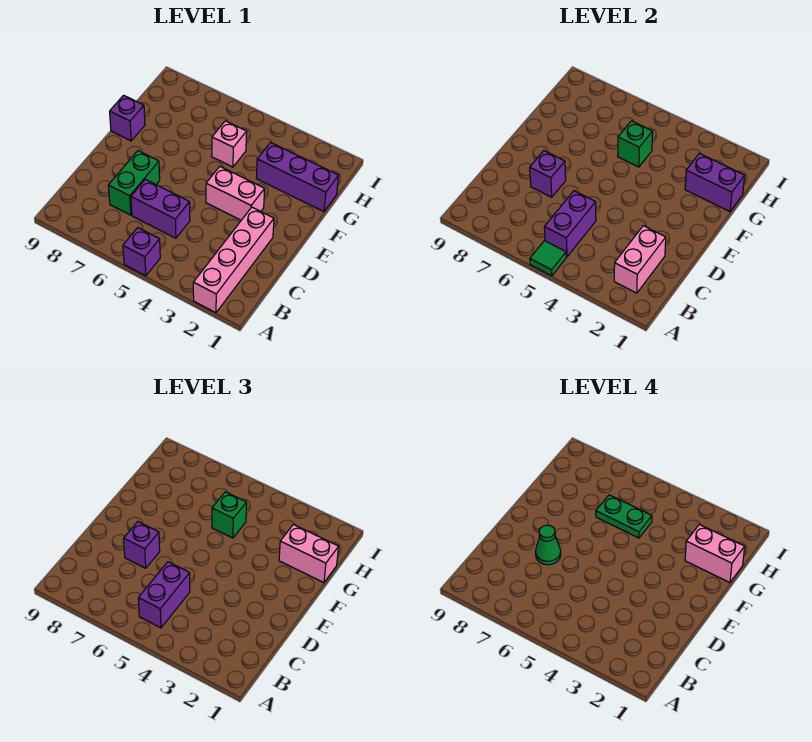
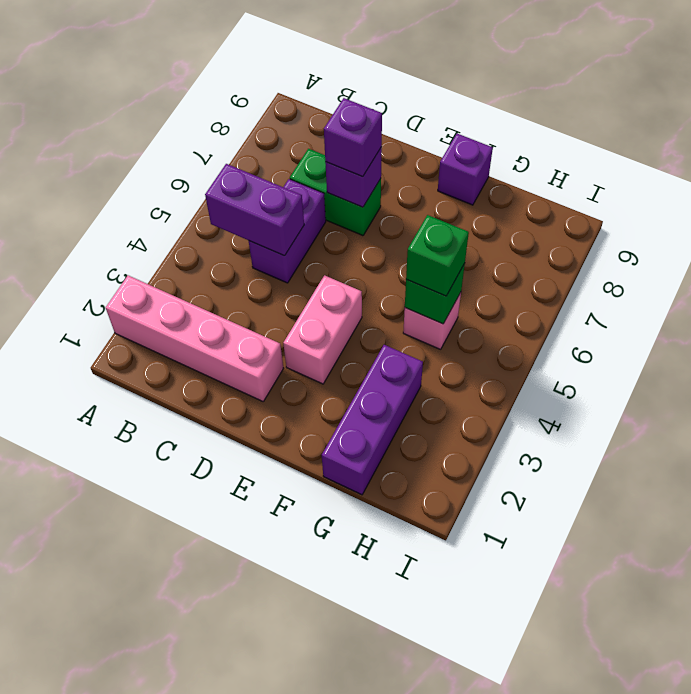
none -> purple 1x1 brick [123,228,160,276]
none -> green 1x1 tile [530,241,566,276]
none -> pink 1x2 brick [614,226,666,293]

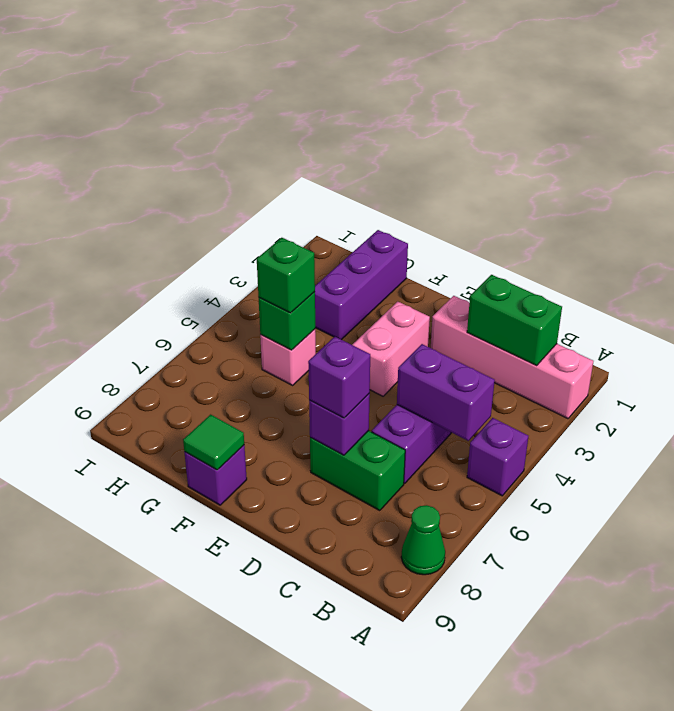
green 1x1 cone [401,505,445,575] -> green 1x1 cone moved to [535,525,561,565]
green 1x2 brick [467,275,562,365] -> pink 1x2 brick [614,226,666,293]
green 1x1 tile [183,415,244,470] -> green 1x1 tile moved to [530,241,566,276]
none -> purple 1x2 brick [685,153,745,212]
none -> purple 1x2 brick [138,562,190,628]
none -> pink 1x2 brick [279,524,339,583]

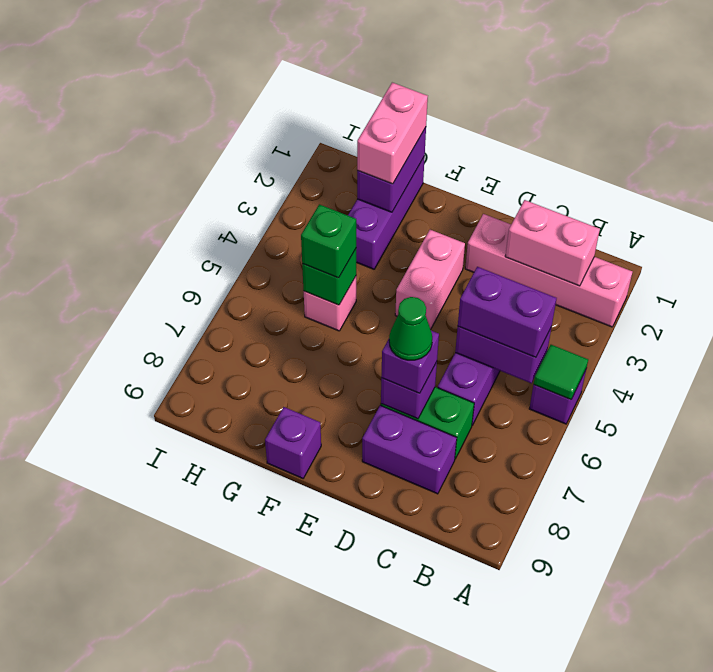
purple 1x2 brick [362,405,457,494] -> none
none -> pink 1x2 brick [685,524,745,583]
none -> green 1x2 plate [596,495,652,538]

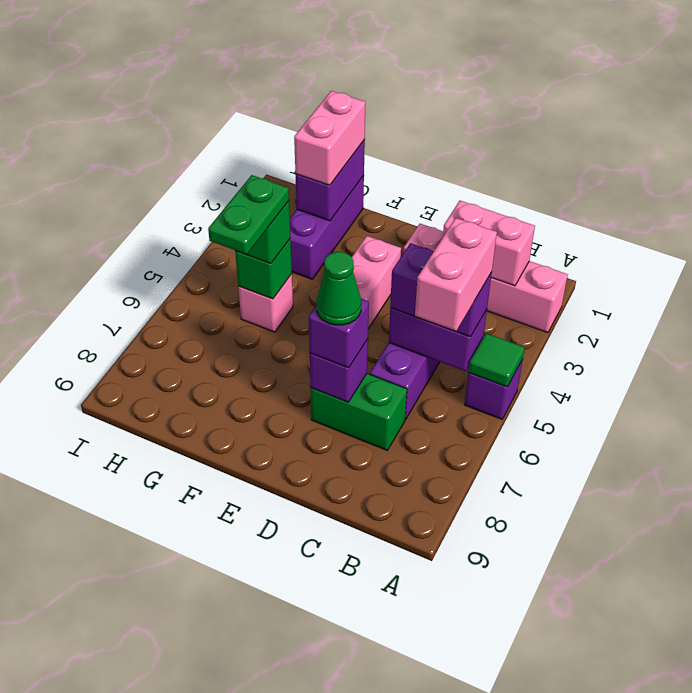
pink 1x2 brick [415,218,497,331] -> pink 1x2 brick moved to [685,524,745,583]
none -> purple 1x1 brick [110,95,145,141]

